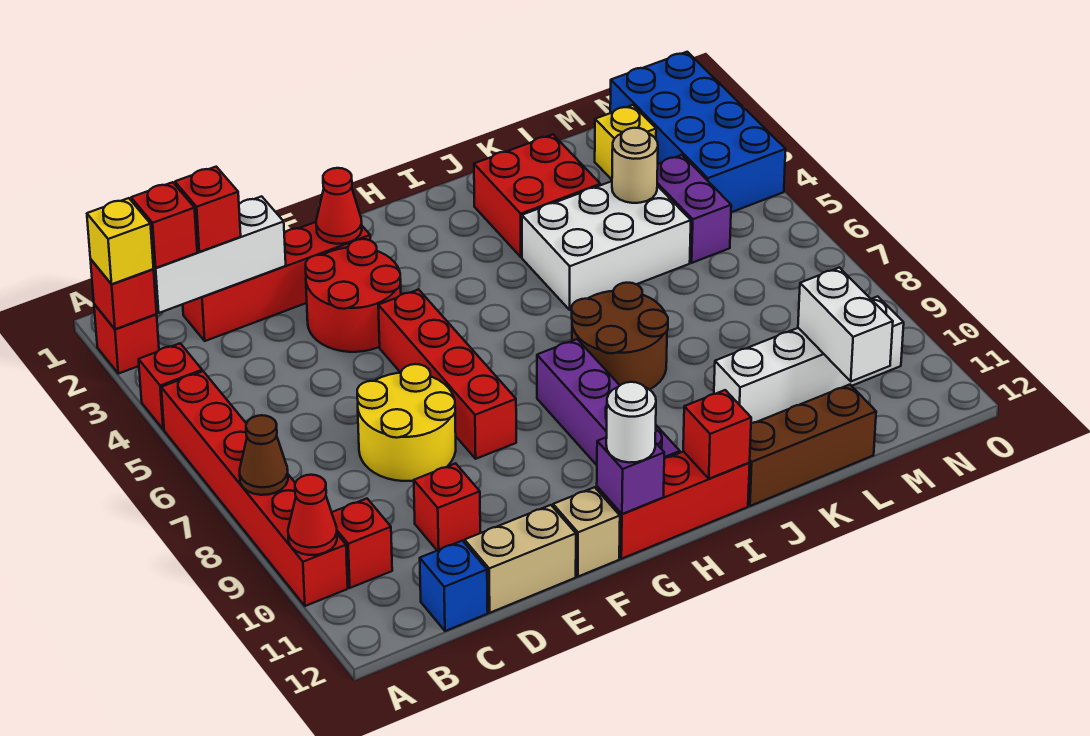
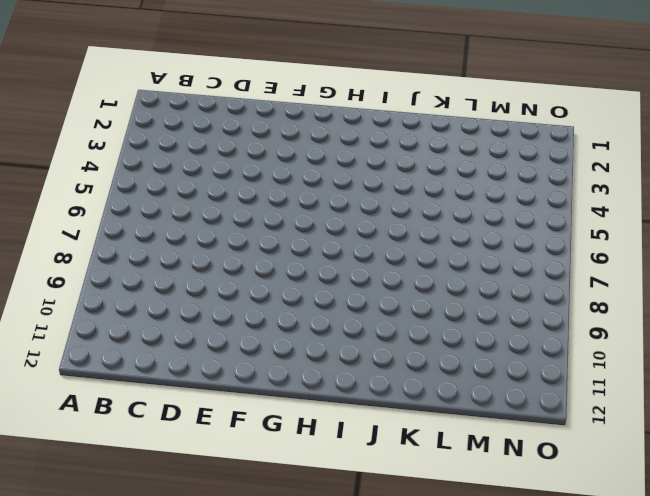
none -> red 1x1 brick [94,304,159,374]
none -> red 1x1 brick [139,343,202,430]
none -> red 1x6 brick [161,371,348,606]
none -> red 1x1 brick [332,499,392,588]

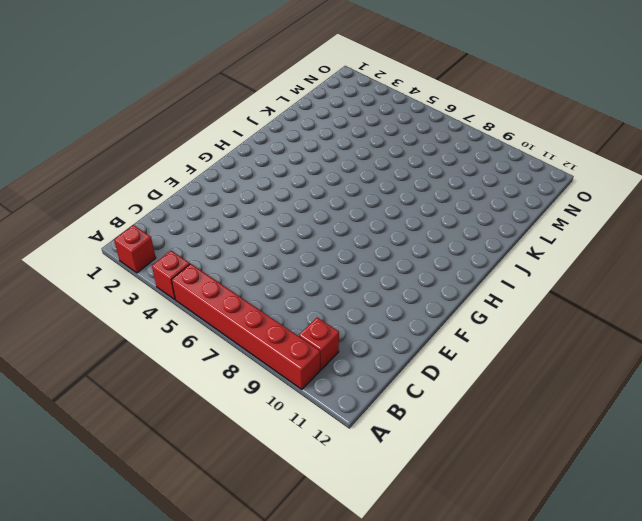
none -> red 1x4 brick [183,222,370,341]
none -> blue 1x1 brick [420,541,488,631]
none -> yellow 2x2 round brick [357,364,456,481]
none -> red 1x1 brick [414,463,480,551]

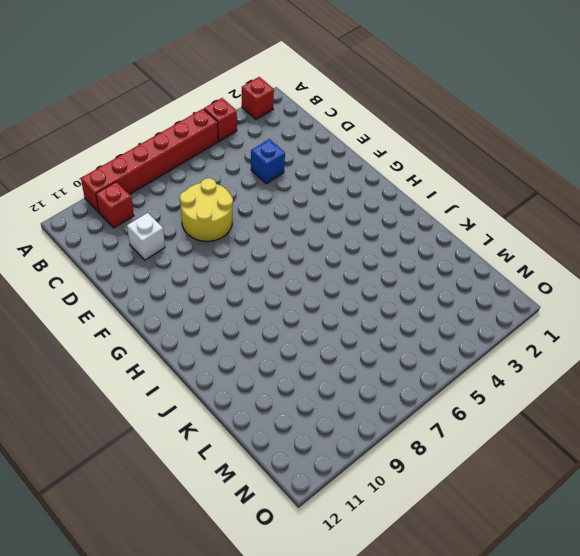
blue 1x1 brick [251,139,285,184] -> blue 1x1 brick moved to [420,541,488,631]
white 1x1 brick [127,213,165,260] -> red 1x1 brick [414,463,480,551]
none -> red 1x4 brick [183,222,370,341]
none -> tan 1x2 brick [465,505,576,613]
none -> red 2x2 round brick [306,239,401,352]
none -> red 1x4 brick [378,290,516,459]

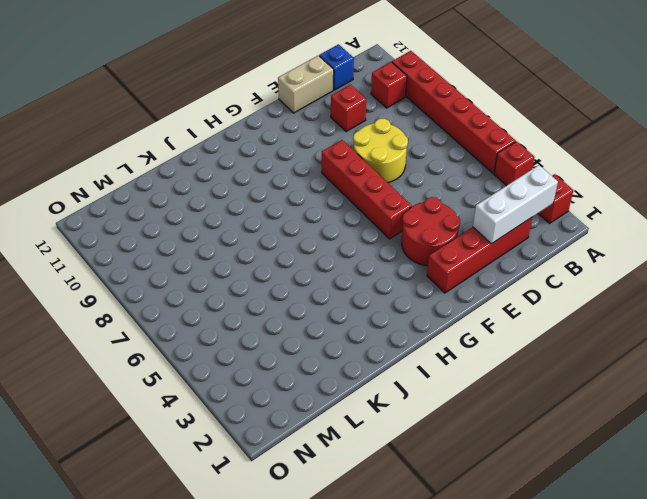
none -> tan 1x1 brick [553,487,620,577]
none -> red 1x3 brick [597,451,750,559]
none -> purple 1x4 brick [537,339,680,465]
none -> brown 2x2 round brick [572,283,668,390]

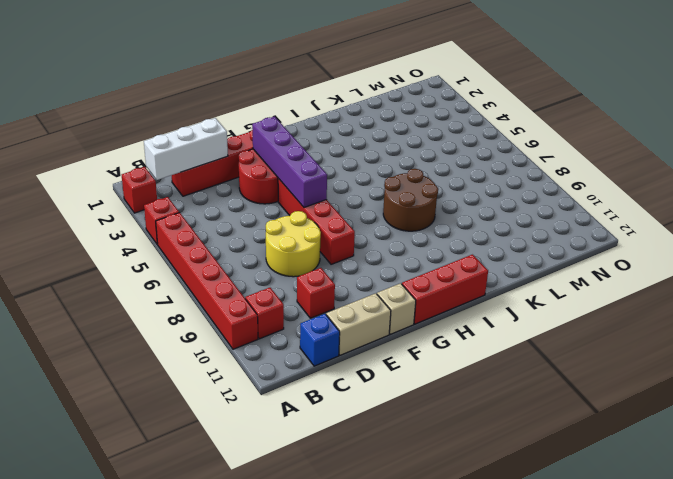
purple 1x4 brick [252,117,327,207] -> purple 1x4 brick moved to [537,339,680,465]
none -> red 2x2 brick [474,135,600,257]
none -> white 2x3 brick [522,181,691,310]
none -> brown 1x3 brick [748,385,876,506]
none -> white 1x4 brick [714,296,904,423]

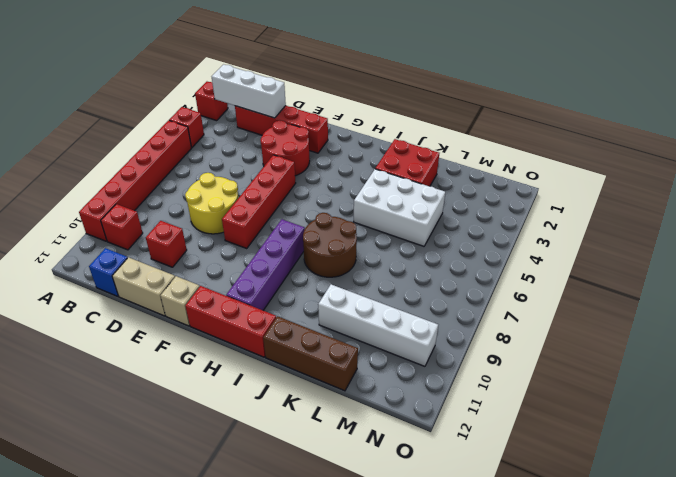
none -> yellow 1x1 brick [595,105,656,180]
none -> purple 1x2 brick [657,155,731,263]
none -> blue 2x4 brick [610,52,786,212]
none -> red 1x1 brick [90,259,157,329]

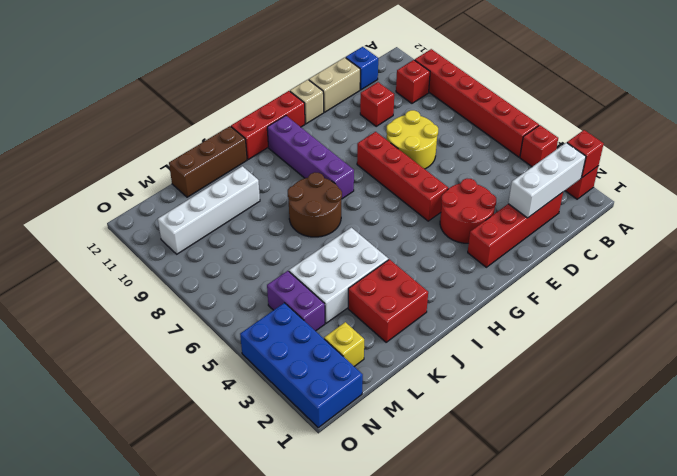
none -> brown 1x1 cone [240,415,288,495]
none -> red 1x1 cone [288,475,337,555]
none -> red 1x1 cone [316,168,362,244]
none -> purple 1x1 brick [597,437,664,514]

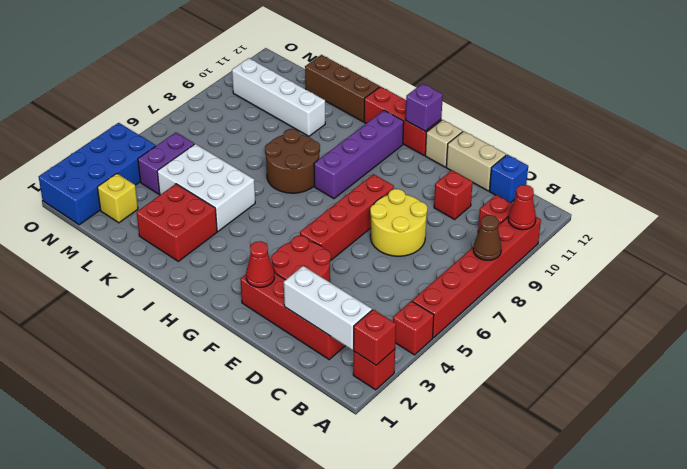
none -> red 1x1 brick [683,390,751,479]
none -> tan 1x1 round brick [612,128,658,203]
none -> white 1x2 brick [798,267,893,381]
none -> yellow 1x1 brick [87,198,154,284]

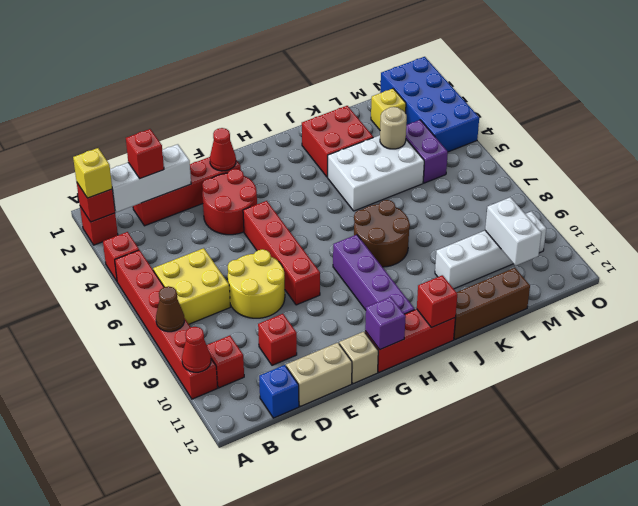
yellow 2x2 brick [153,248,230,324] -> none
none -> red 1x1 brick [131,182,197,268]
none -> white 1x1 round brick [606,382,656,463]

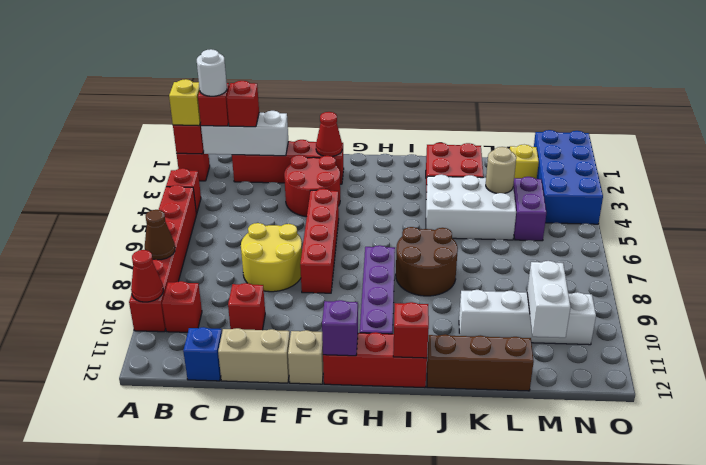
white 1x1 round brick [197,49,227,96] -> white 1x1 round brick moved to [606,382,656,463]

